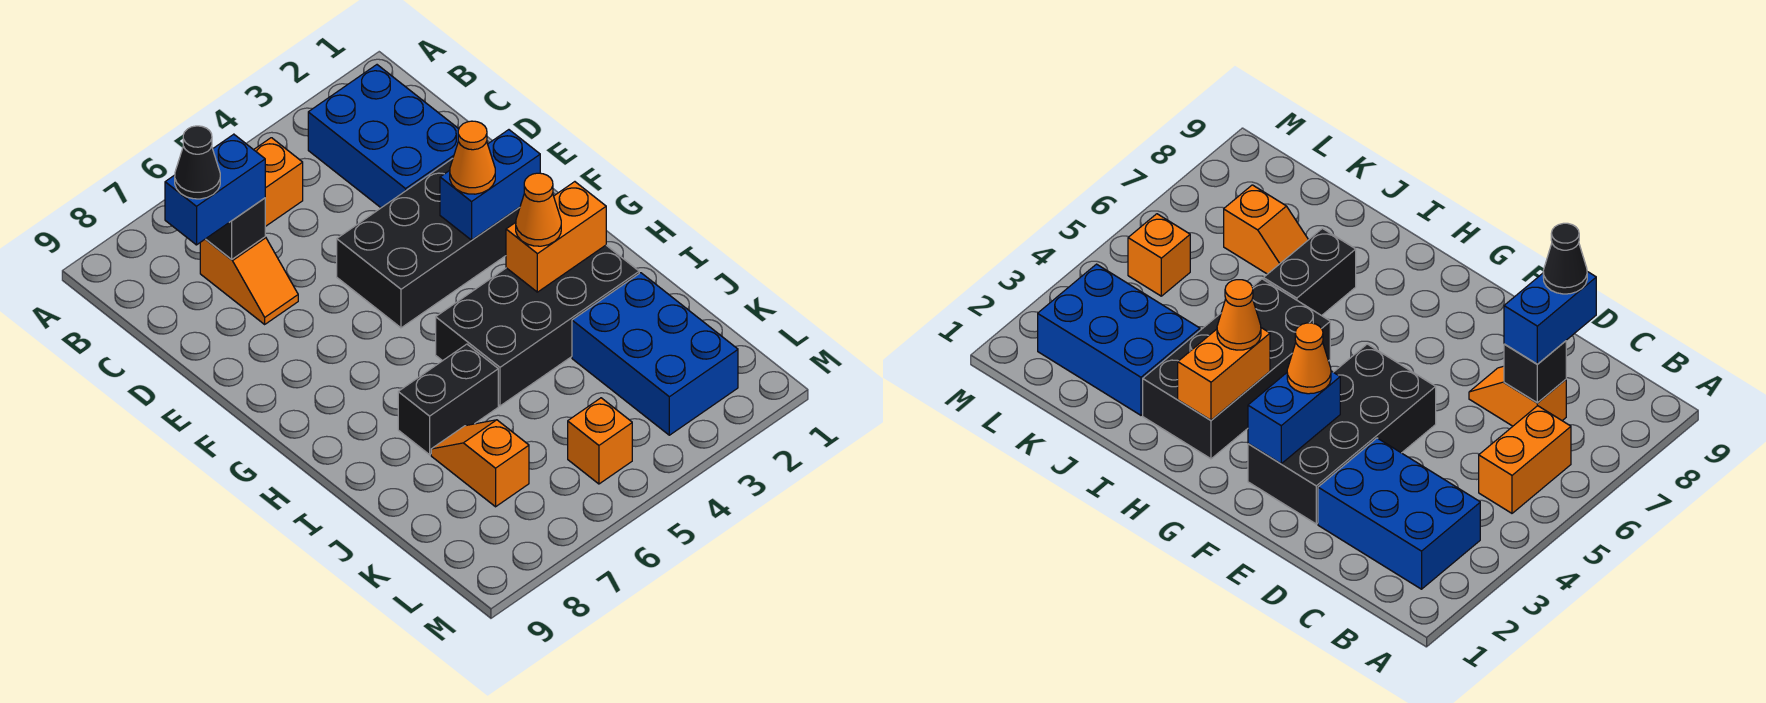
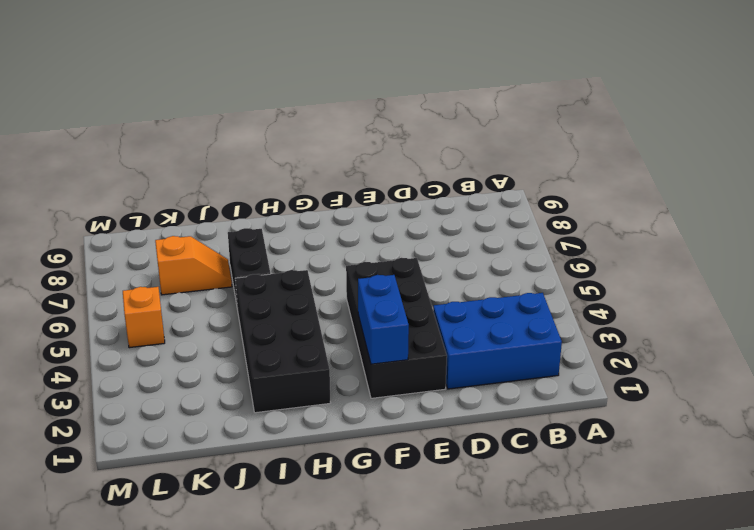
none -> orange 1x2 brick [254,138,303,227]
none -> orange 1x2 slope [200,237,298,324]
none -> blue 2x3 brick [572,273,738,435]

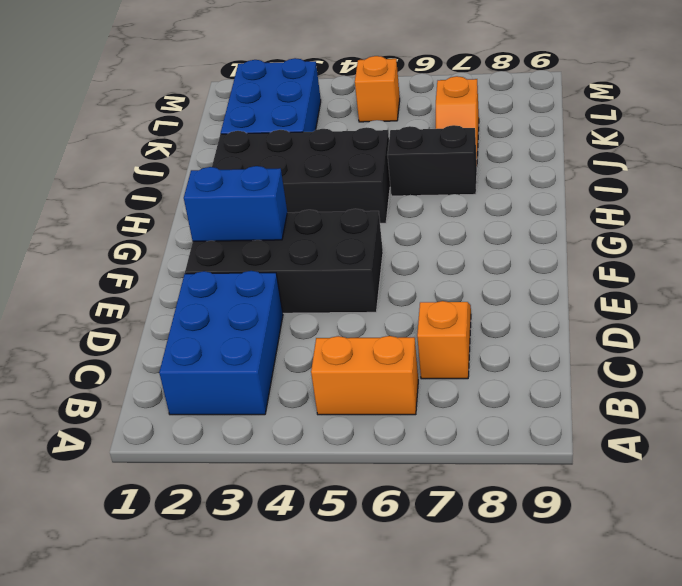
none -> black 1x1 brick [206,198,265,260]
none -> orange 1x2 brick [506,182,606,292]
none -> blue 1x2 brick [165,134,265,245]

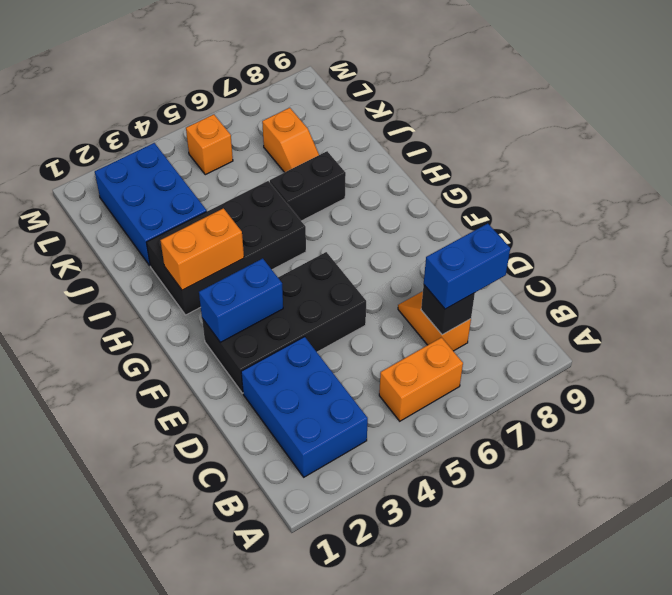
none -> orange 1x1 cone [450,121,495,194]
none -> orange 1x1 cone [516,173,561,246]
none -> black 1x1 cone [175,126,220,199]

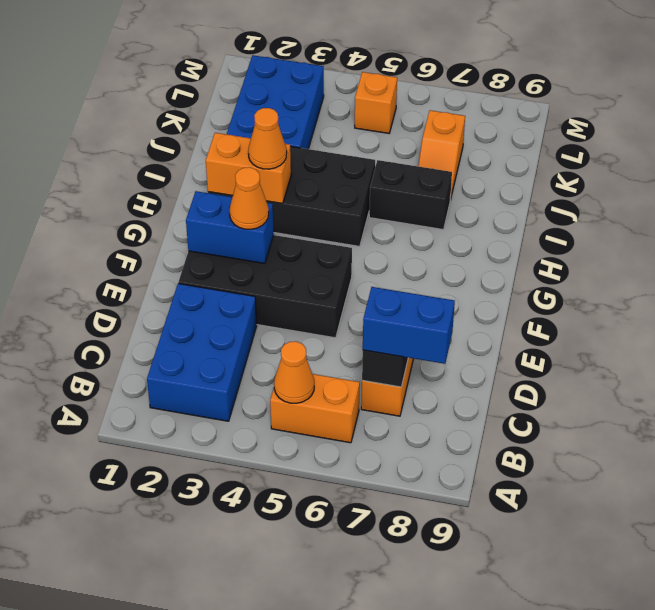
orange 1x1 cone [274,341,314,403] -> none
none -> black 1x1 cone [175,126,220,199]

